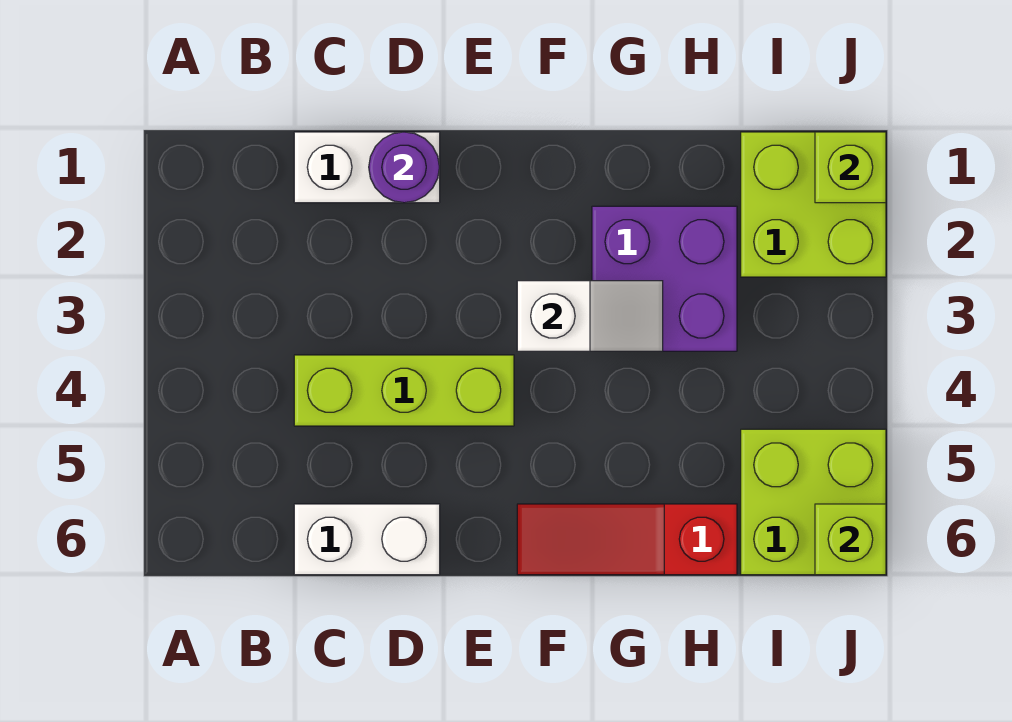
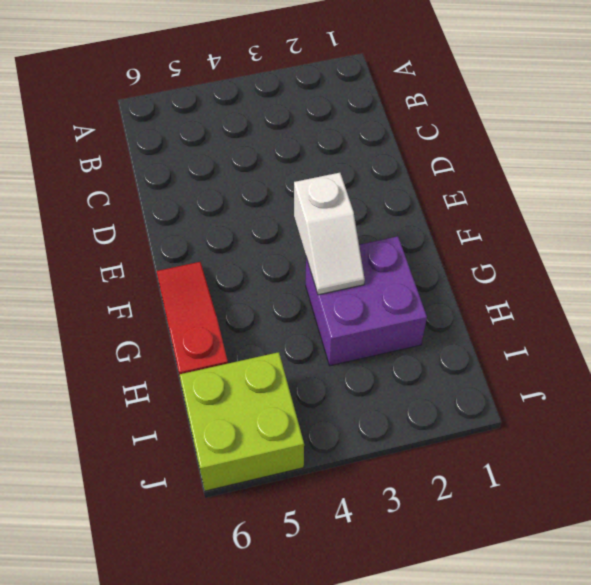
none -> white 1x2 brick [294,132,440,203]
none -> lime 1x3 brick [294,355,514,426]

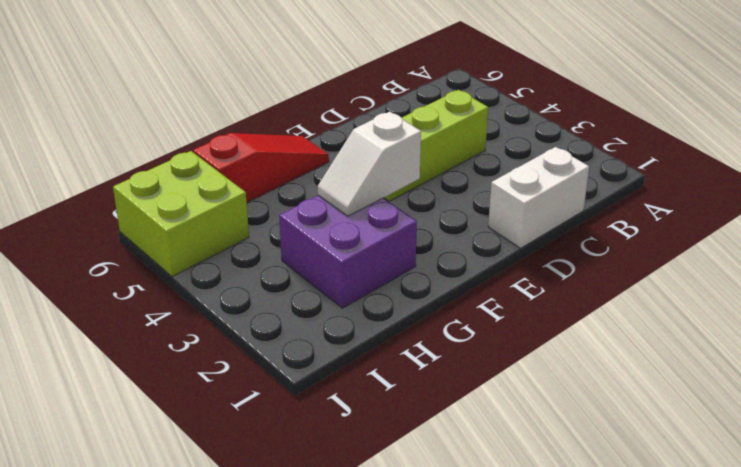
none -> white 1x2 brick [294,504,440,575]
none -> lime 2x2 brick [741,132,886,277]

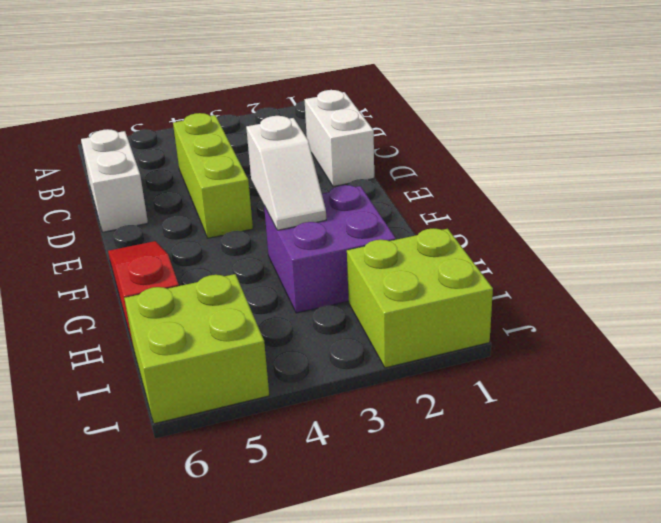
none -> purple 1x1 round brick [369,132,439,203]
none -> lime 1x1 brick [815,132,886,203]

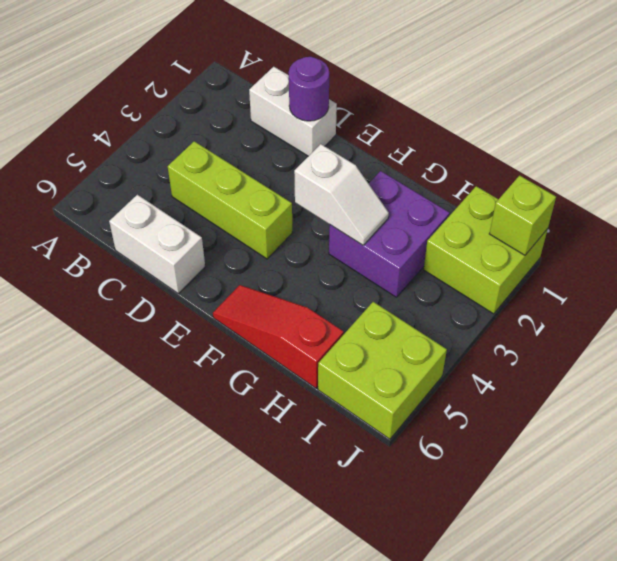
none -> lime 1x1 brick [815,504,886,575]

